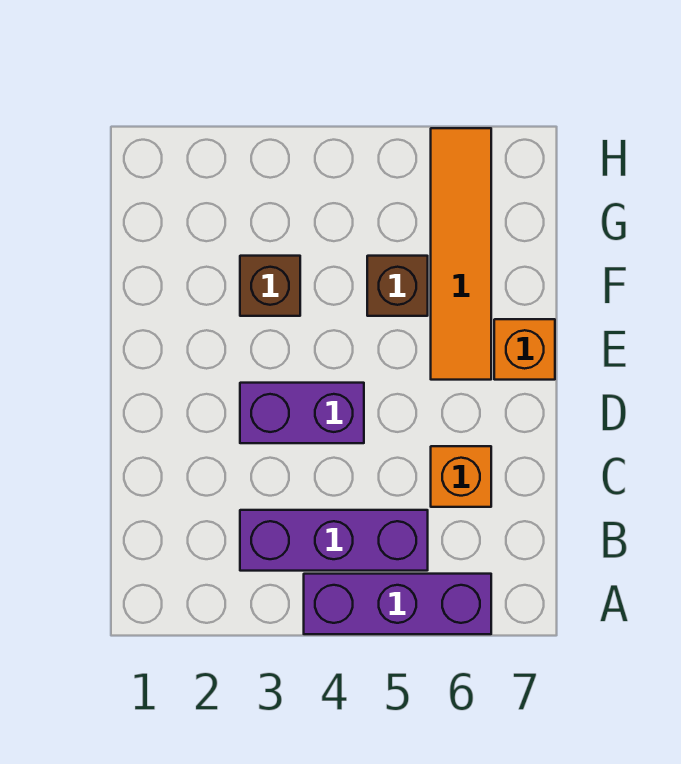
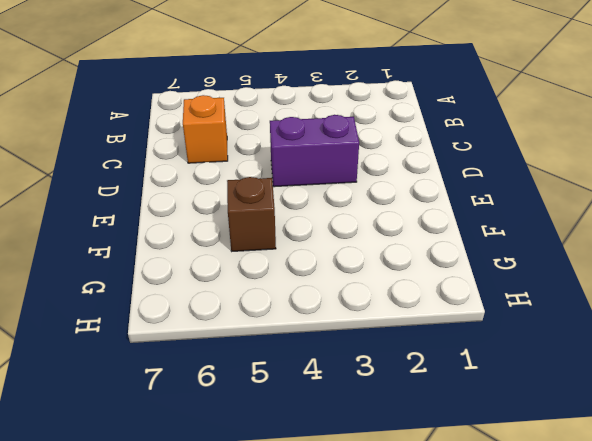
none -> purple 1x3 brick [304,574,491,634]
none -> purple 1x3 brick [240,510,428,571]

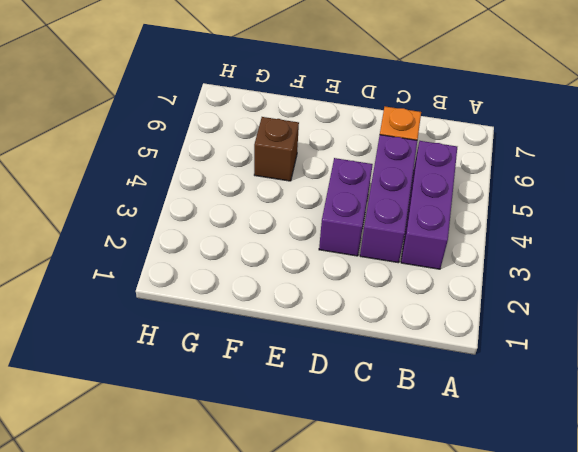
purple 1x3 brick [360,135,417,263] -> purple 1x3 brick moved to [304,574,491,634]
none -> orange 1x4 tile [431,128,491,380]
none -> orange 1x1 brick [494,319,555,380]

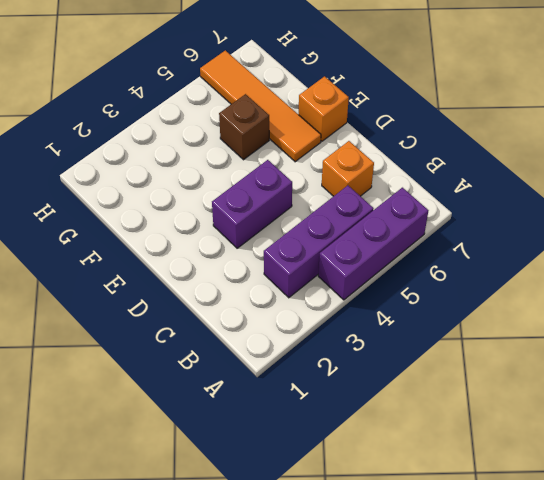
none -> brown 1x1 brick [240,256,300,316]

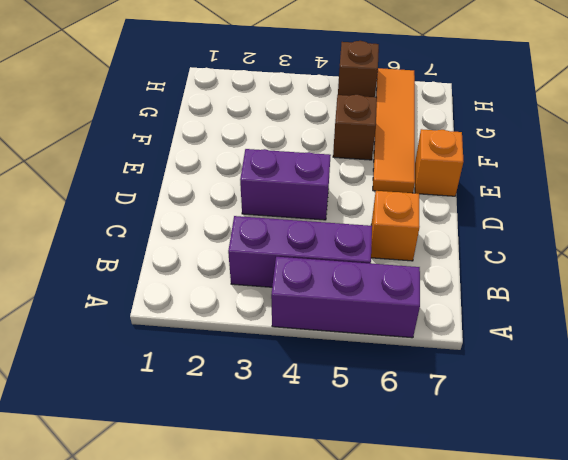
brown 1x1 brick [338,41,379,97] -> brown 1x1 brick moved to [240,256,300,316]

